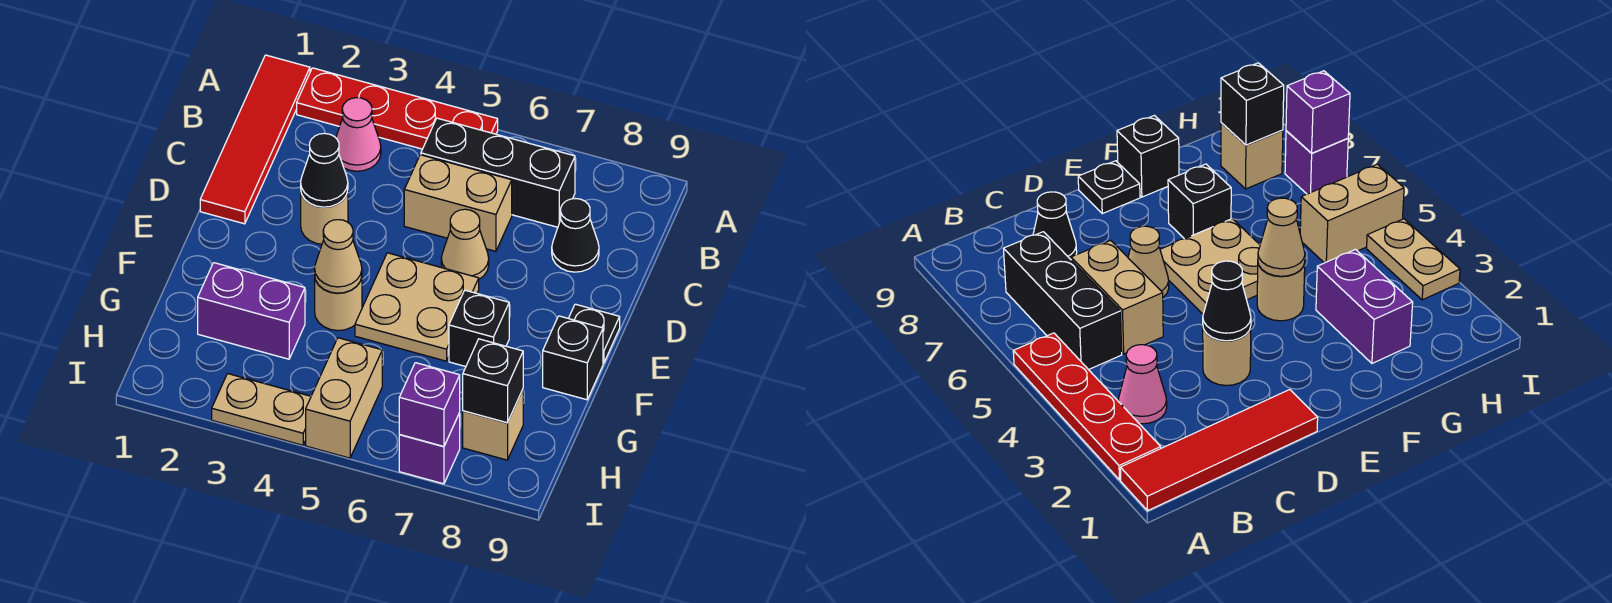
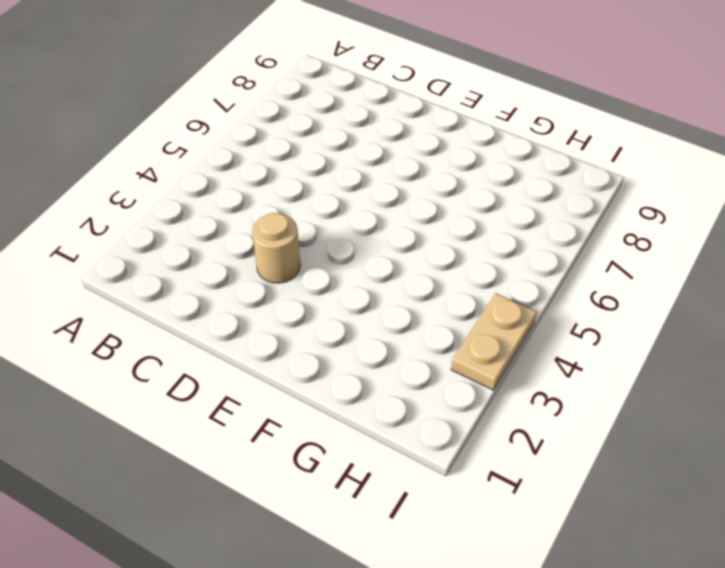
none -> red 1x4 tile [200,55,310,224]
none -> red 1x4 plate [297,68,498,149]
none -> pink 1x1 cone [336,98,381,171]

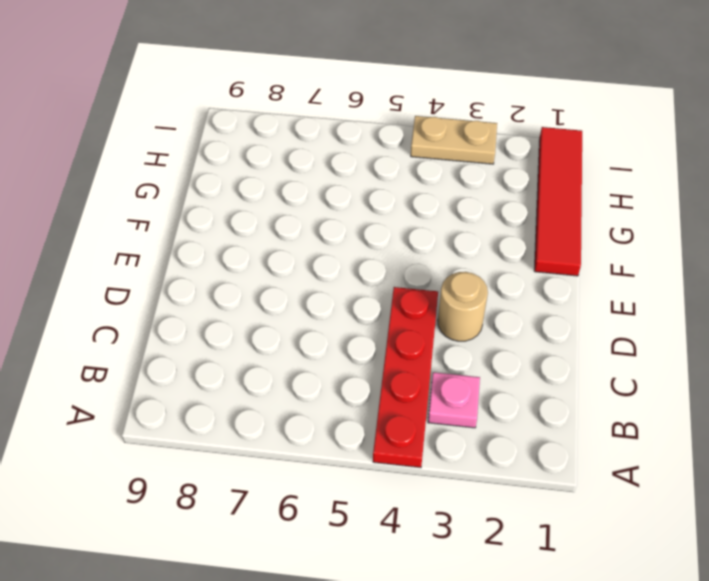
red 1x4 plate [373,287,438,468] -> red 1x4 plate turned to [297,68,498,149]
pink 1x1 plate [428,372,480,428] -> pink 1x1 cone [336,98,381,171]
red 1x4 tile [534,127,582,276] -> red 1x4 tile moved to [200,55,310,224]
none -> black 1x3 brick [421,118,575,227]
none -> tan 1x2 brick [404,155,512,251]
none -> black 1x1 cone [552,199,599,272]

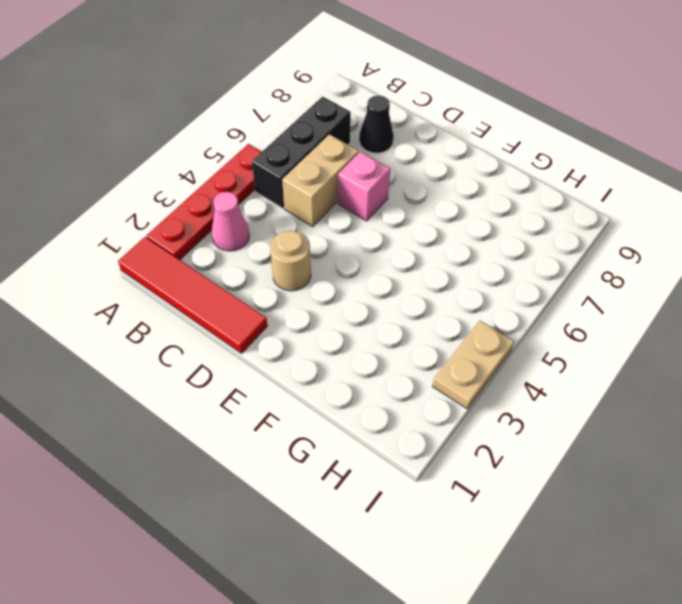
pink 1x1 brick [338,152,390,221] -> tan 1x1 cone [441,209,489,279]
none -> tan 2x2 plate [355,253,479,361]
none -> black 1x1 plate [569,304,620,363]
none -> tan 1x1 round brick [315,277,362,331]

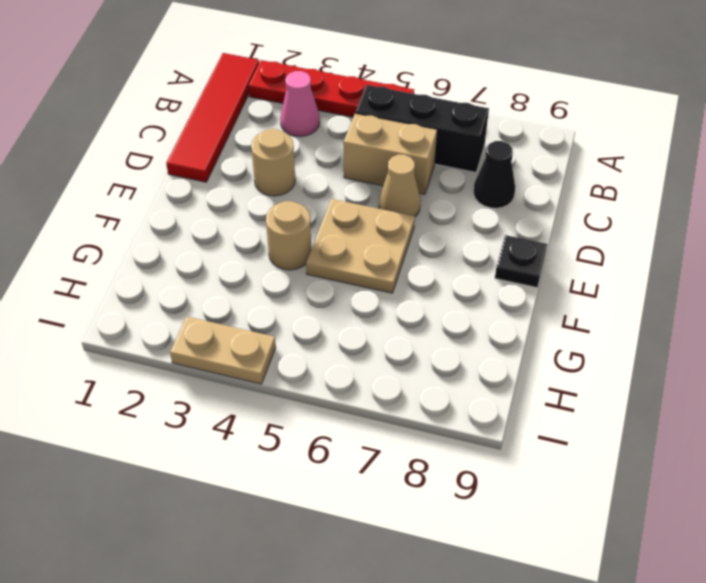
none -> black 1x1 brick [449,290,509,367]
none -> black 1x1 brick [543,316,603,400]
none -> purple 1x2 brick [198,263,305,359]

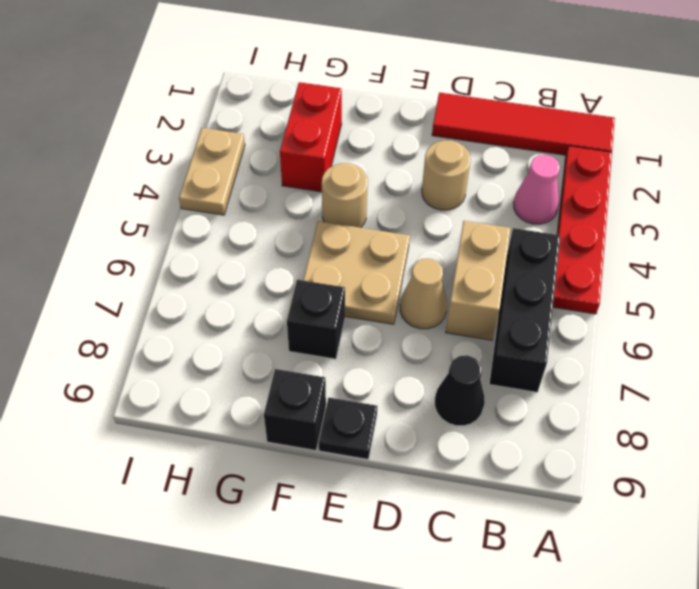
red 1x2 brick [280,82,342,192] -> purple 1x2 brick [198,263,305,359]
none -> tan 1x2 brick [306,338,382,458]
none -> tan 1x1 brick [463,390,523,460]
none -> purple 1x1 brick [399,413,460,484]

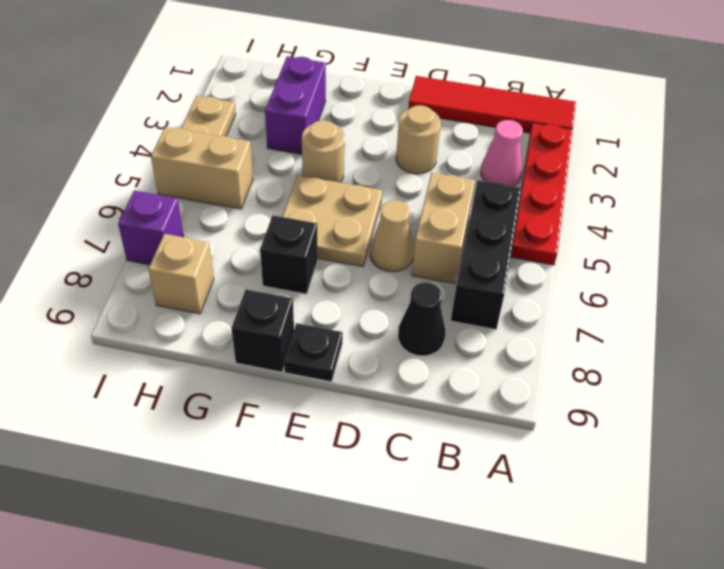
none -> black 1x1 cone [301,133,348,207]
none -> tan 1x1 cone [315,220,362,293]
none -> black 1x1 brick [463,339,523,423]

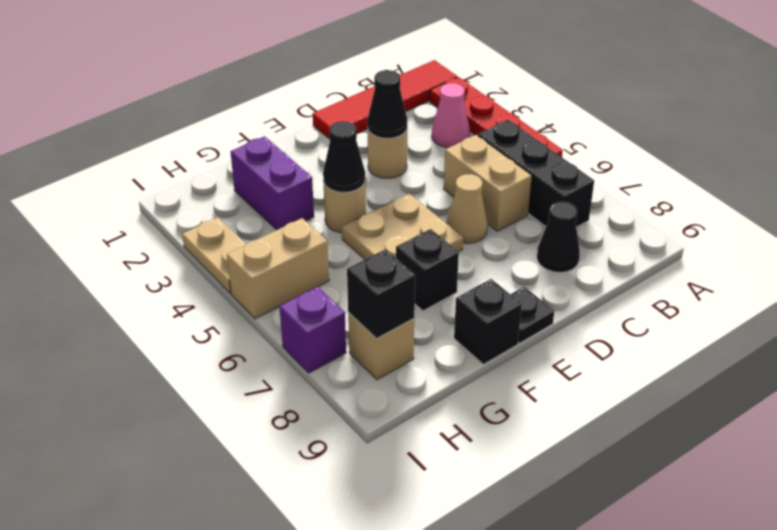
black 1x1 cone [323,121,365,192] -> tan 1x1 cone [315,220,362,293]
none -> purple 1x1 brick [399,363,460,447]

